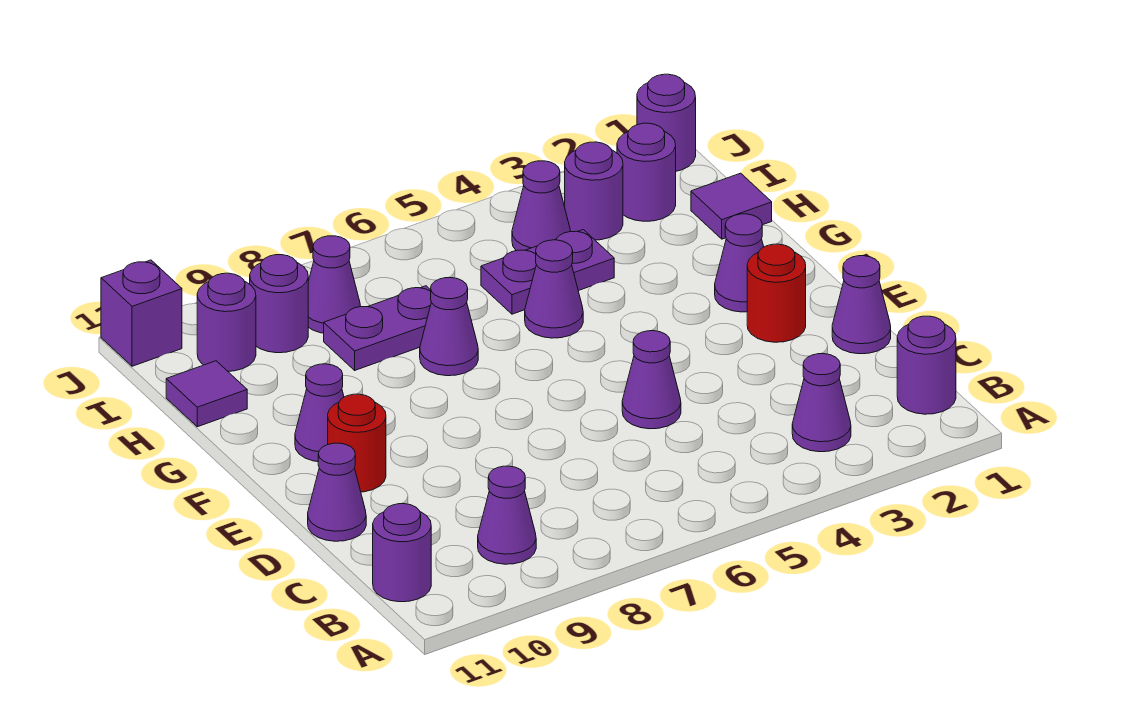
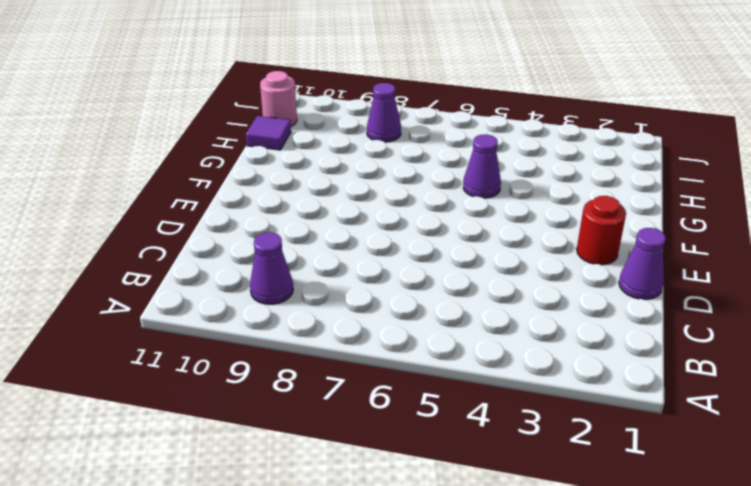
pink 1x1 round brick [260,71,297,126] -> none
none -> purple 1x1 round brick [897,316,956,414]
none -> purple 1x1 cone [792,354,851,452]
none -> purple 1x1 round brick [373,504,431,602]

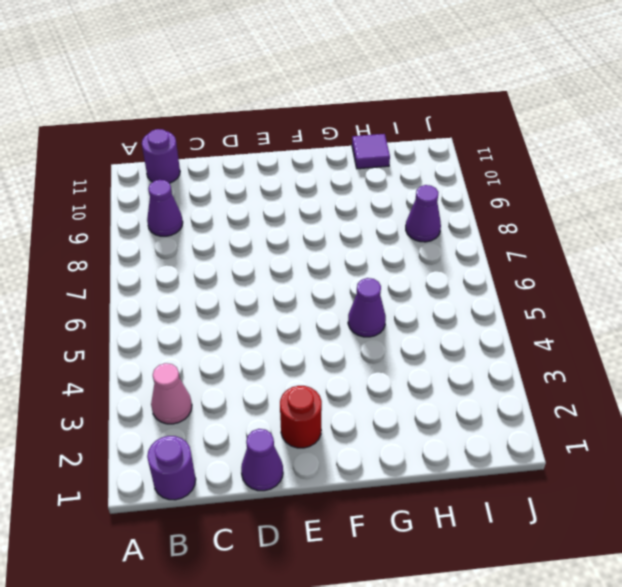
pink 1x1 cone [151,363,192,424] -> purple 1x1 cone [792,354,851,452]
none -> purple 1x1 cone [622,331,681,429]
none -> purple 1x1 cone [308,443,366,541]
none -> red 1x1 round brick [328,394,386,492]

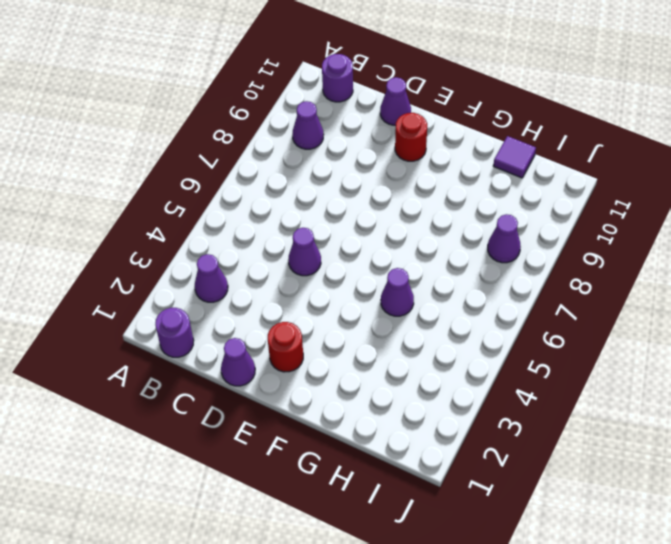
none -> purple 1x1 cone [715,214,764,312]
none -> purple 1x1 cone [295,364,344,462]
none -> purple 1x1 cone [420,278,478,376]

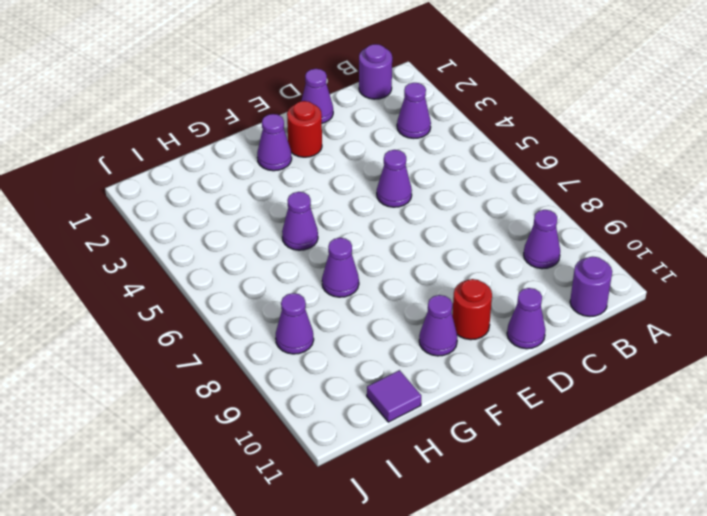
none -> purple 1x1 tile [691,173,772,239]
none -> purple 1x2 plate [481,230,614,314]
none -> purple 1x2 plate [324,286,431,370]

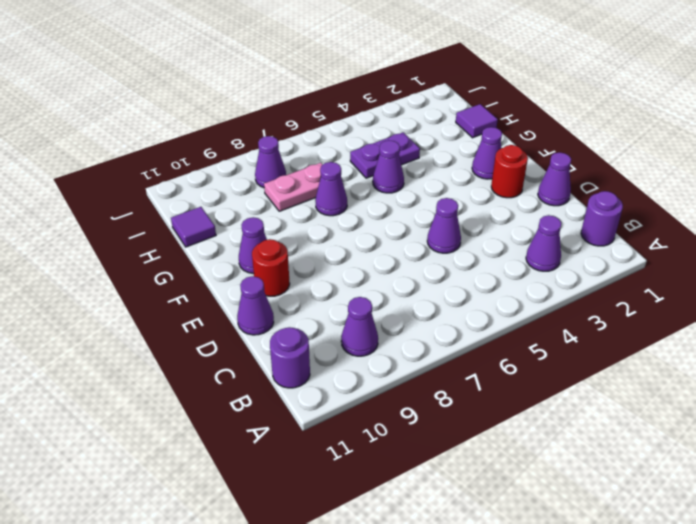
pink 1x2 plate [264,163,323,211] -> purple 1x2 plate [324,286,431,370]
none -> purple 1x1 round brick [617,123,676,221]
none -> purple 1x1 round brick [565,142,623,240]
none -> purple 1x1 cone [512,161,570,251]

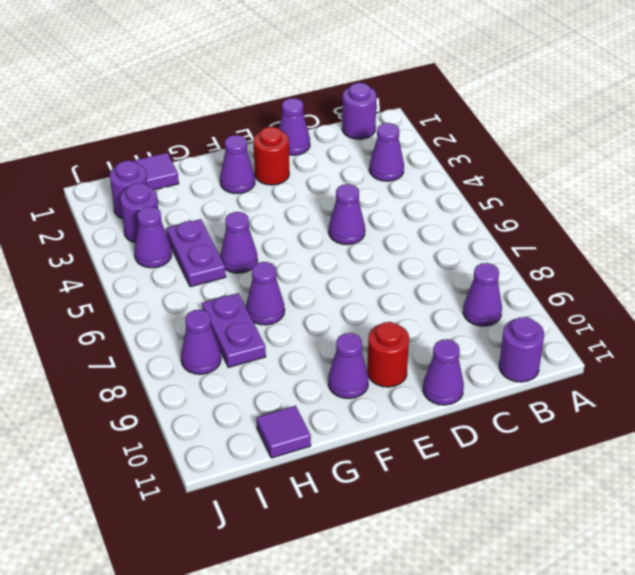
none -> purple 1x1 round brick [250,255,308,353]
none -> purple 1x1 round brick [197,273,256,371]
none -> purple 1x1 round brick [637,74,696,171]

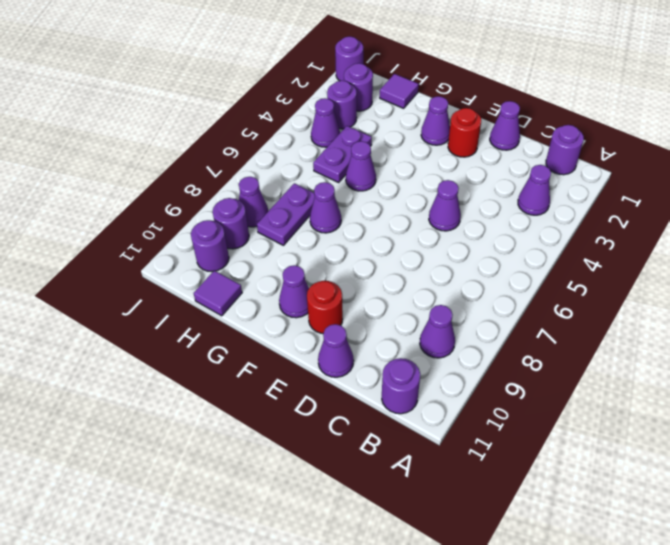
none -> purple 1x1 brick [101,260,182,366]

